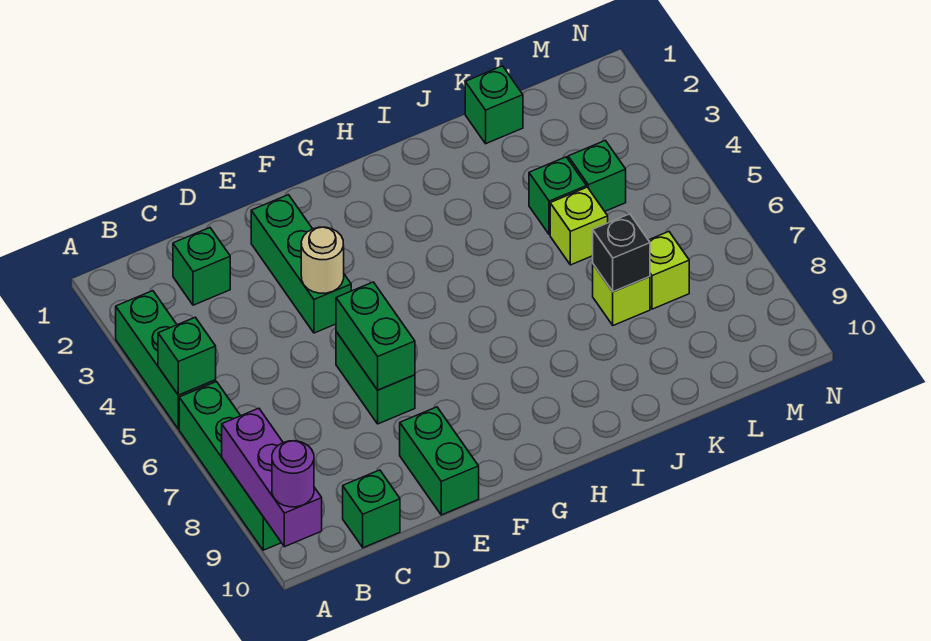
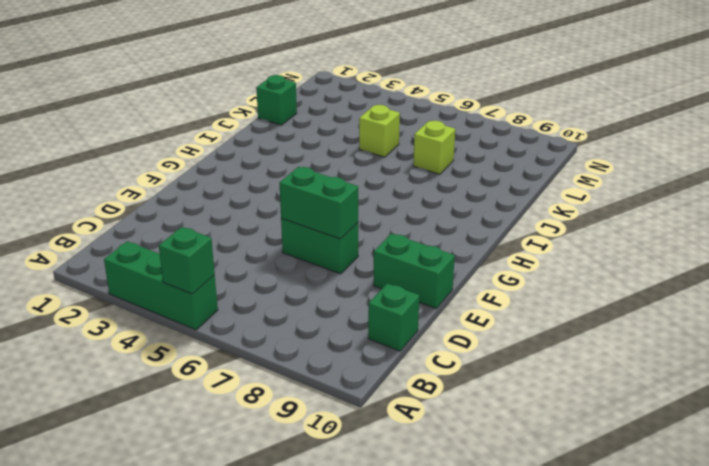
none -> green 1x4 brick [179,382,281,550]
none -> green 1x1 brick [173,228,230,305]
none -> green 1x3 brick [251,195,351,333]

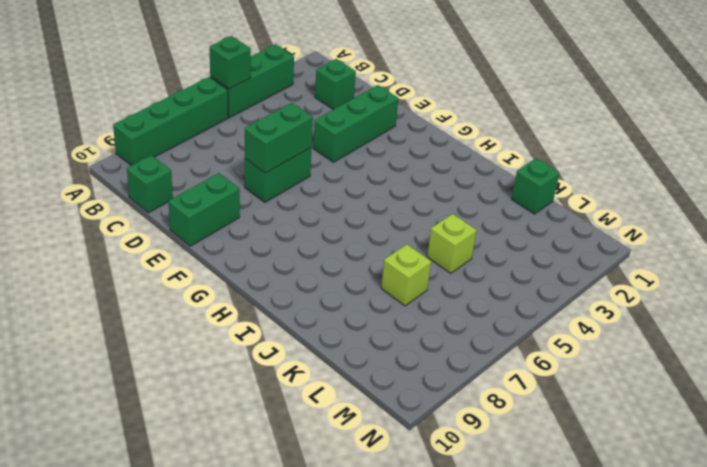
none -> green 1x1 brick [529,157,586,235]
none -> green 1x1 brick [568,140,626,211]
none -> lime 1x1 brick [649,232,689,309]

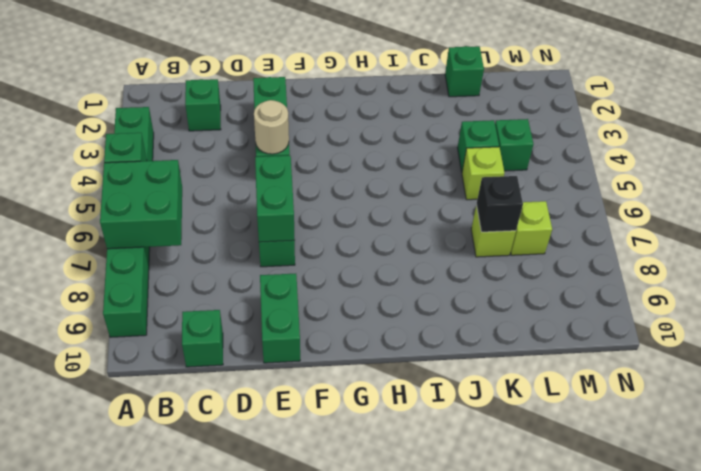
green 2x2 brick [100,160,182,249] -> none
none -> purple 1x3 brick [222,408,322,547]
none -> purple 1x1 round brick [272,441,314,507]

